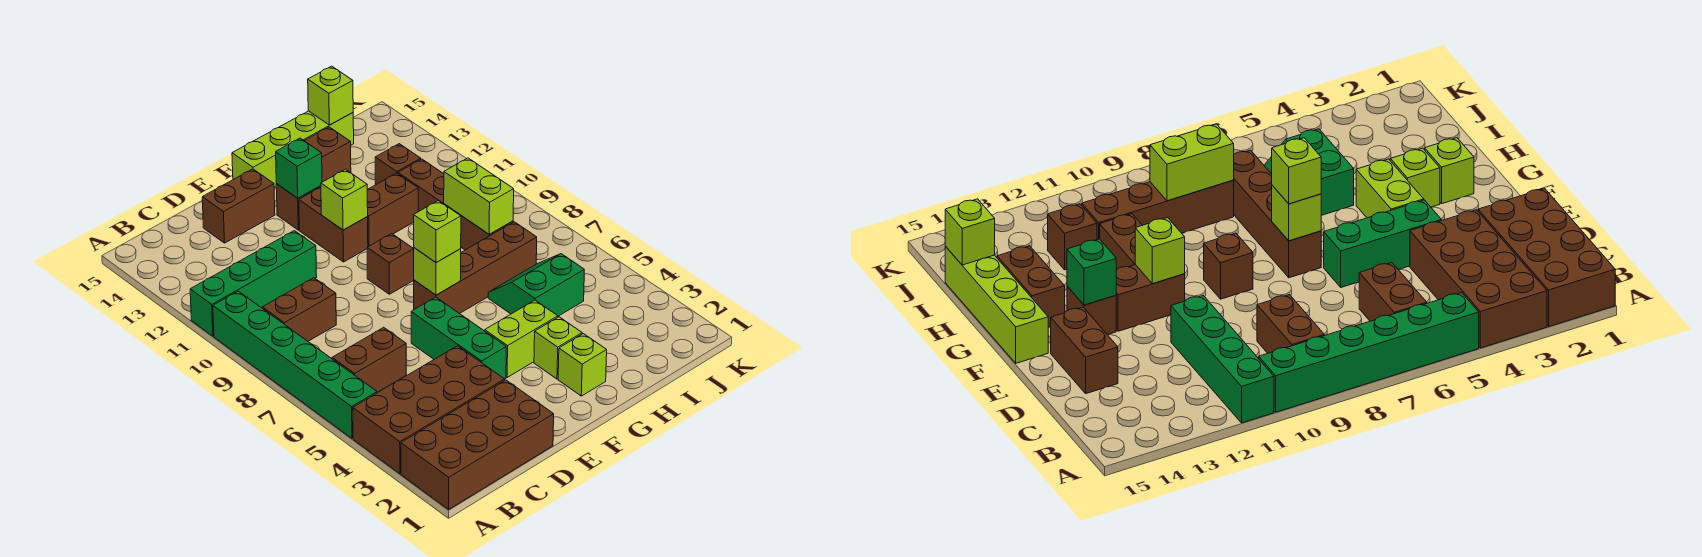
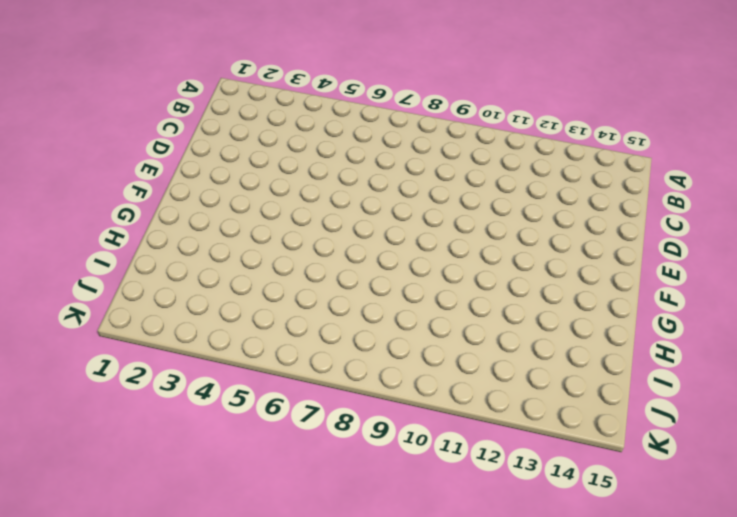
none -> brown 2x4 brick [401,380,554,509]
none -> brown 2x4 brick [353,346,505,474]
none -> green 1x6 brick [213,291,377,438]

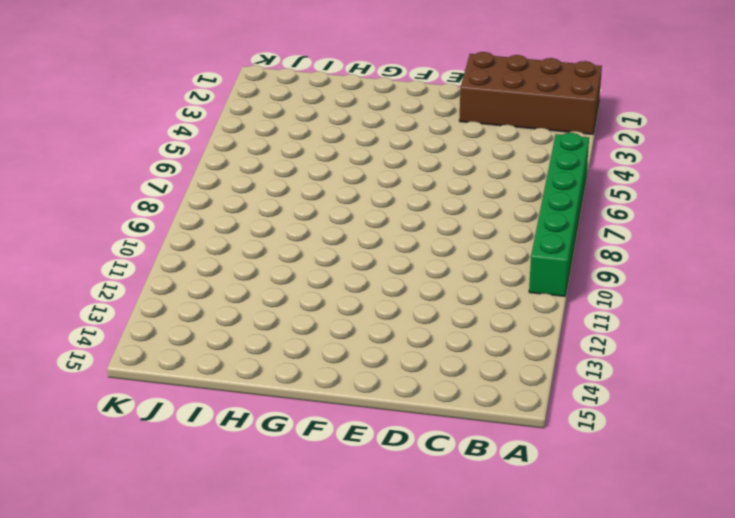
none -> brown 2x4 brick [353,346,505,474]
none -> green 1x4 brick [190,231,317,336]
none -> brown 1x2 brick [332,327,406,392]

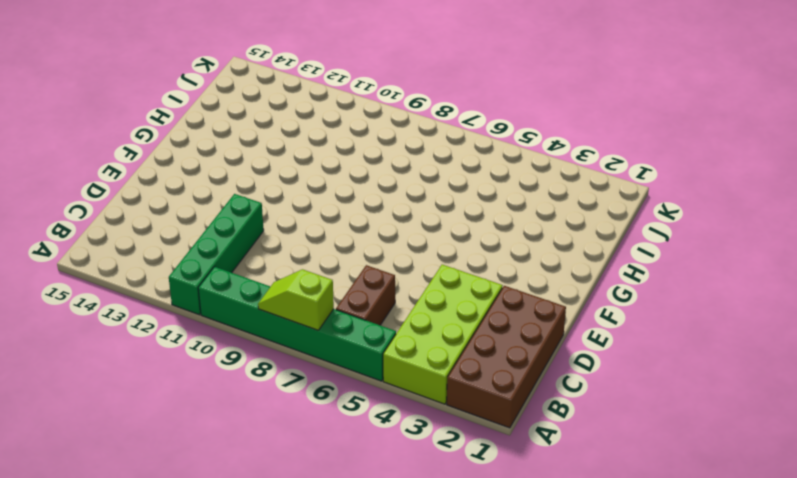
lime 2x4 brick [383,265,503,404] -> brown 2x4 brick [353,346,505,474]
lime 1x2 slope [258,269,334,330] -> none
none -> brown 1x2 brick [262,278,336,341]
none -> brown 1x2 brick [202,169,275,243]
none -> green 1x3 brick [411,297,506,379]

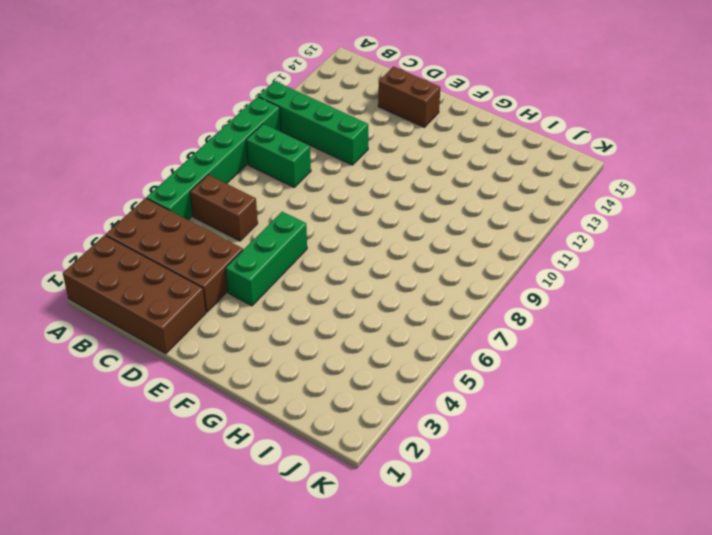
green 1x2 brick [246,124,311,187] -> brown 1x2 brick [262,278,336,341]
none -> lime 1x2 brick [485,300,558,377]
none -> brown 1x4 brick [414,222,537,314]
none -> brown 1x1 brick [367,234,414,294]

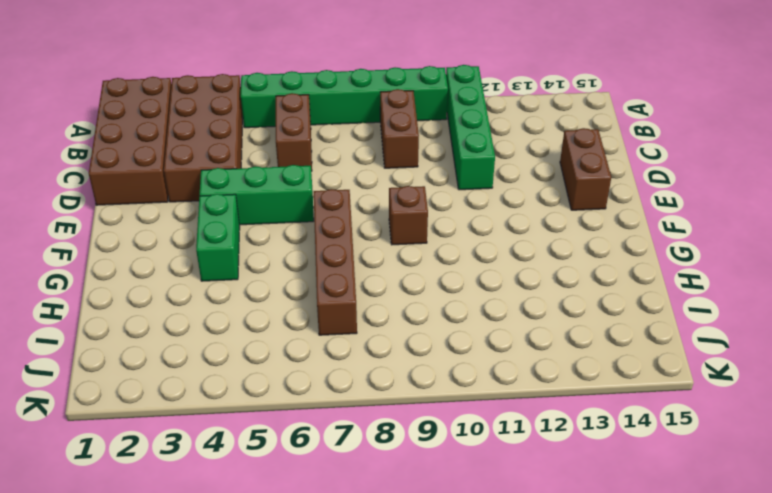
green 1x2 brick [196,194,240,281] -> lime 1x2 brick [485,300,558,377]
none -> brown 1x2 brick [299,187,368,262]
none -> brown 1x1 brick [276,184,321,230]
none -> lime 1x4 brick [232,111,354,188]

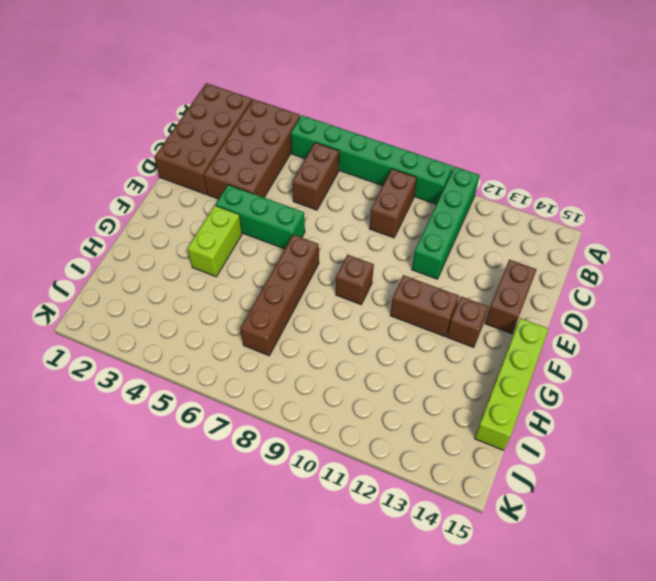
none -> lime 1x1 brick [558,334,607,396]
none -> lime 1x1 brick [534,317,582,379]
none -> brown 1x2 brick [367,173,418,247]

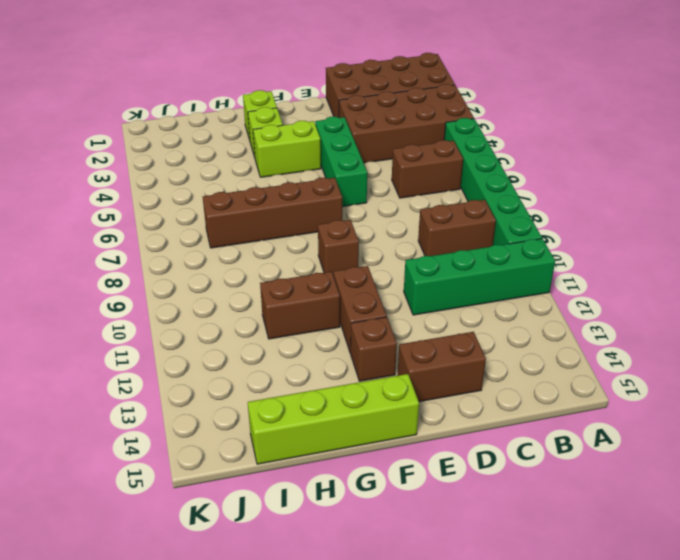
none -> brown 1x2 brick [305,127,351,182]
none -> green 2x2 slope [488,254,584,316]
none -> brown 1x4 brick [398,159,513,250]

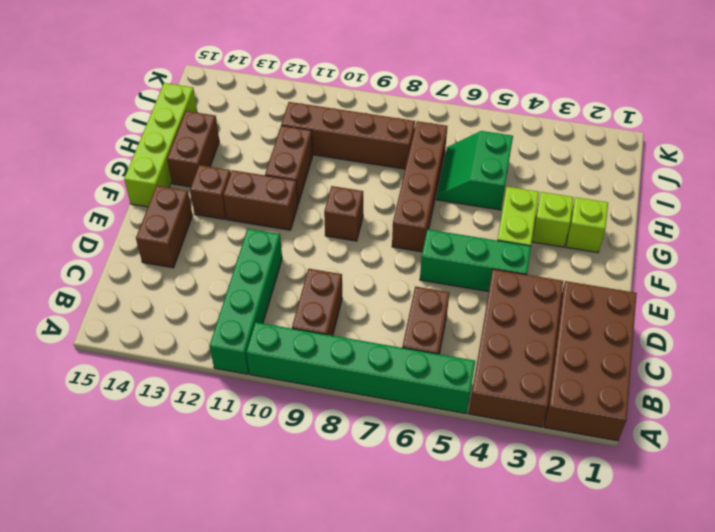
none -> brown 1x1 brick [375,144,421,184]
none -> lime 1x1 brick [414,248,461,295]
none -> lime 1x1 brick [321,169,368,230]

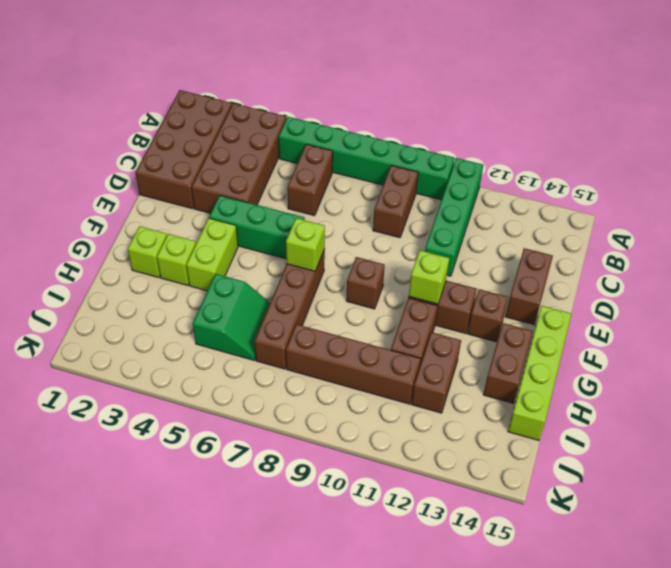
brown 1x2 brick [411,332,461,413] -> brown 1x1 brick [375,144,421,184]
none -> green 1x1 brick [276,138,322,198]
none -> lime 1x2 brick [444,158,514,234]
none -> lime 1x1 brick [308,66,353,125]

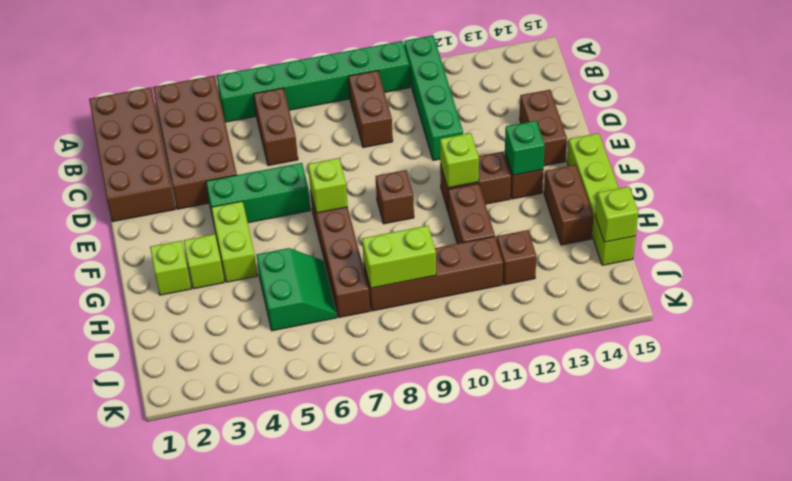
none -> lime 1x1 brick [414,201,461,263]

